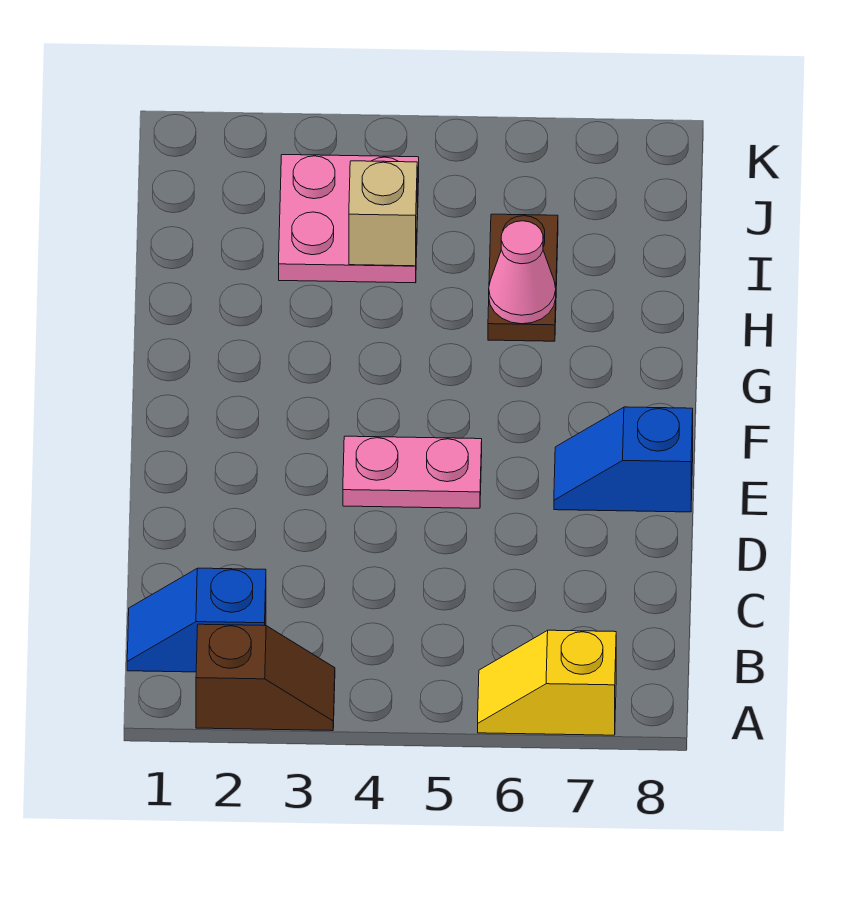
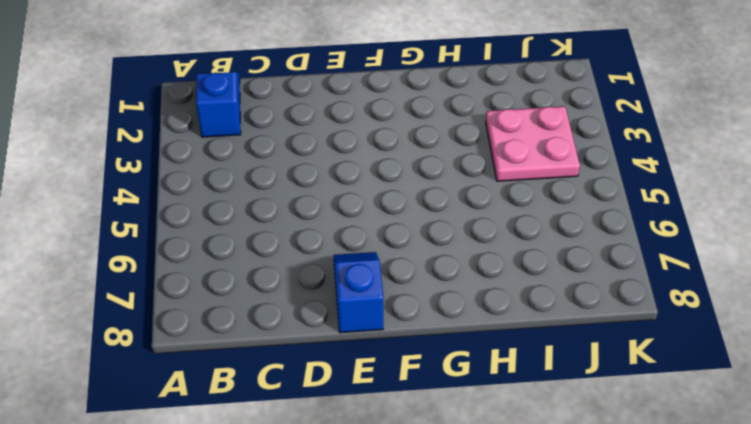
none -> brown 1x2 slope [196,624,335,731]
none -> yellow 1x2 slope [478,630,616,735]

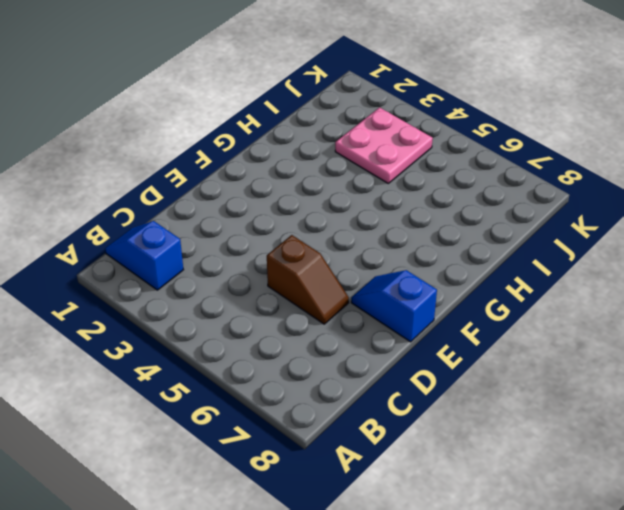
brown 1x2 slope [267,235,349,324] -> brown 1x2 slope moved to [196,624,335,731]
none -> yellow 1x2 slope [478,630,616,735]
none -> pink 1x2 plate [343,436,482,508]

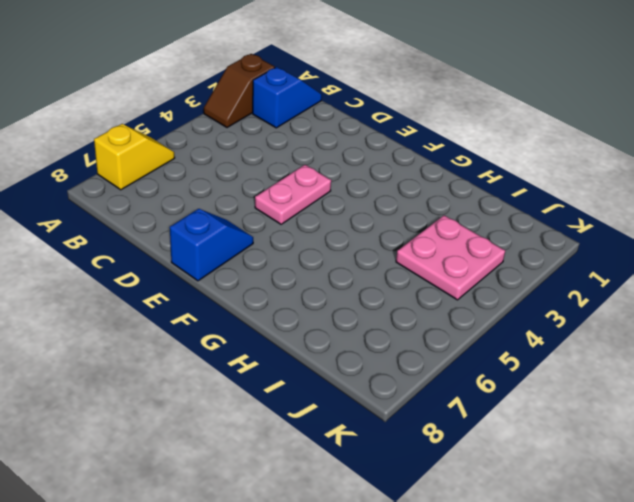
none -> brown 1x2 plate [488,214,558,341]
none -> pink 1x1 cone [489,221,556,324]

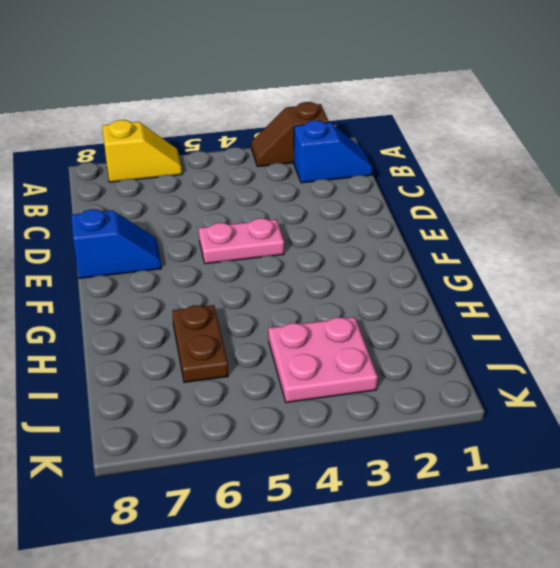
none -> pink 1x1 cone [489,221,556,324]
none -> tan 1x1 brick [349,161,417,266]

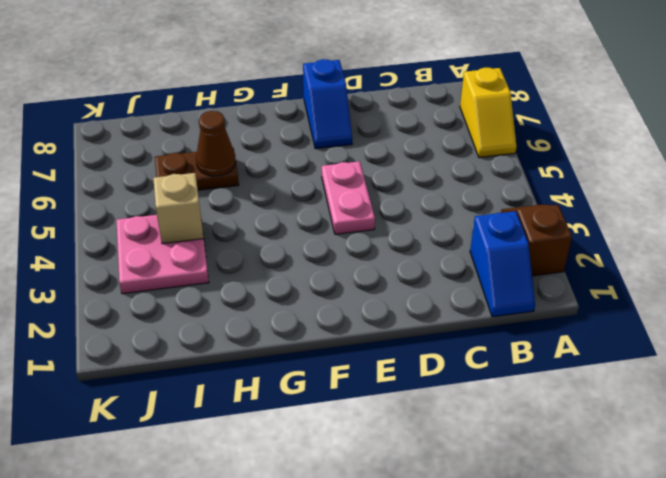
brown 1x1 cone [196,111,236,176] -> pink 1x1 cone [489,221,556,324]

